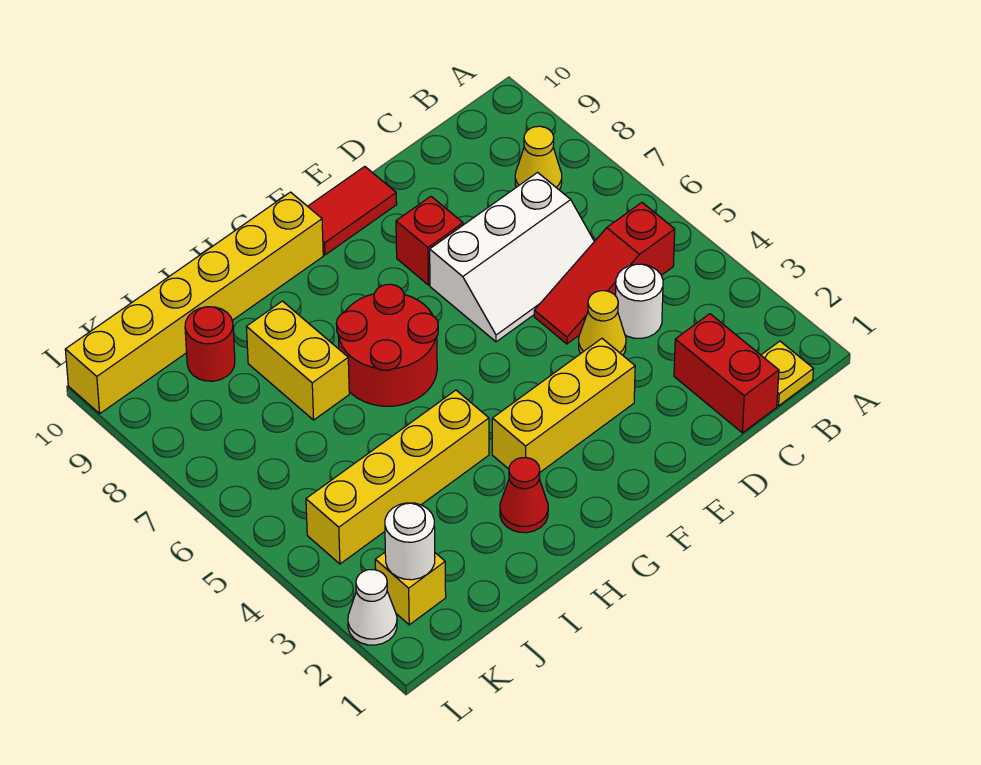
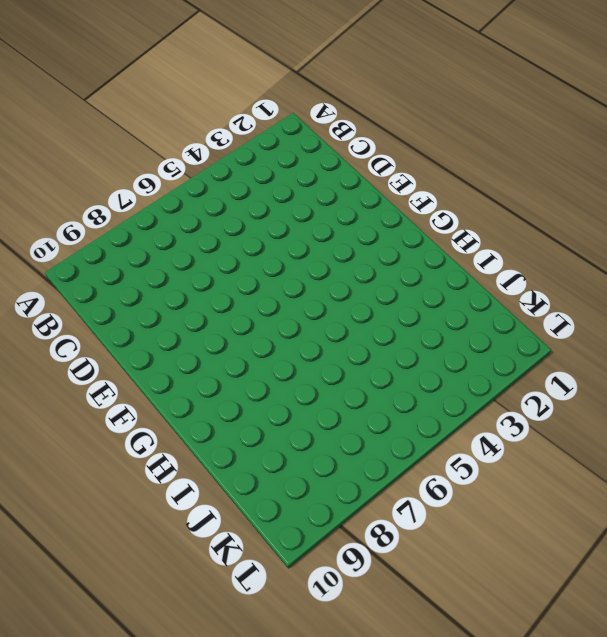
none -> yellow 1x1 plate [761,341,813,406]
none -> red 1x3 slope [534,203,675,344]
none -> yellow 1x1 cone [515,126,562,190]

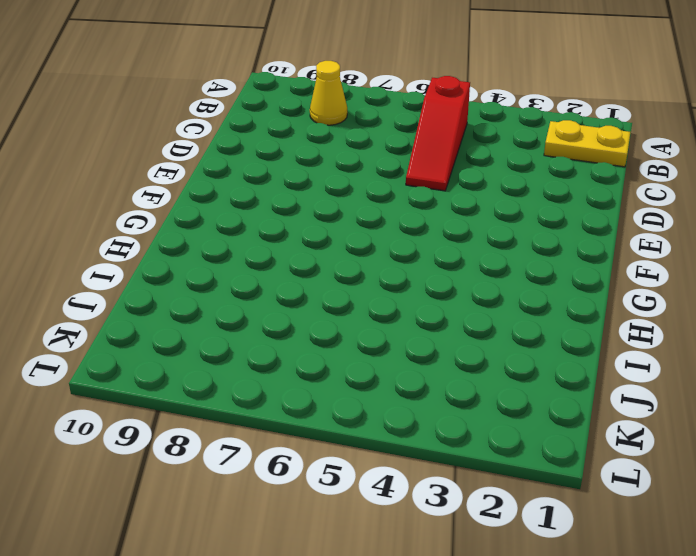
yellow 1x2 plate [544,120,630,167] -> yellow 1x1 plate [761,341,813,406]
none -> red 1x2 brick [674,314,779,433]
none -> white 1x1 round brick [616,264,663,338]
none -> white 2x3 slope [430,173,594,342]

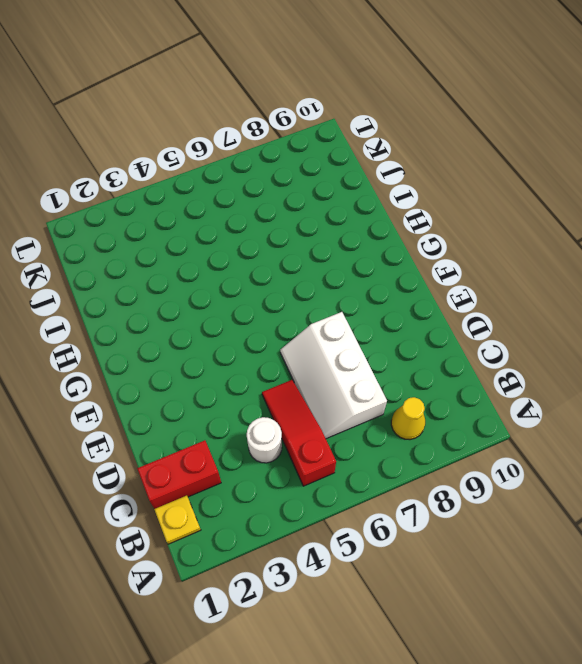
none -> yellow 1x1 cone [579,291,626,355]
none -> yellow 1x3 brick [492,338,635,472]
none -> red 1x1 brick [396,196,463,285]

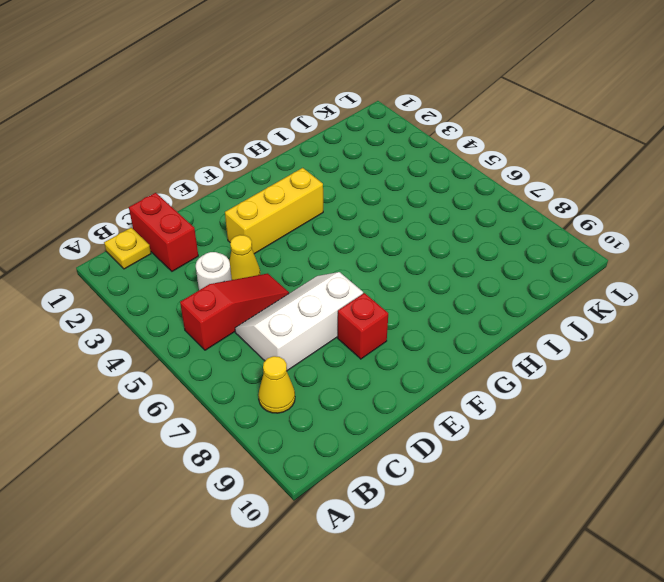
none -> red 1x2 tile [308,166,397,255]
none -> red 2x2 round brick [336,284,438,406]
none -> yellow 1x6 brick [65,192,323,414]

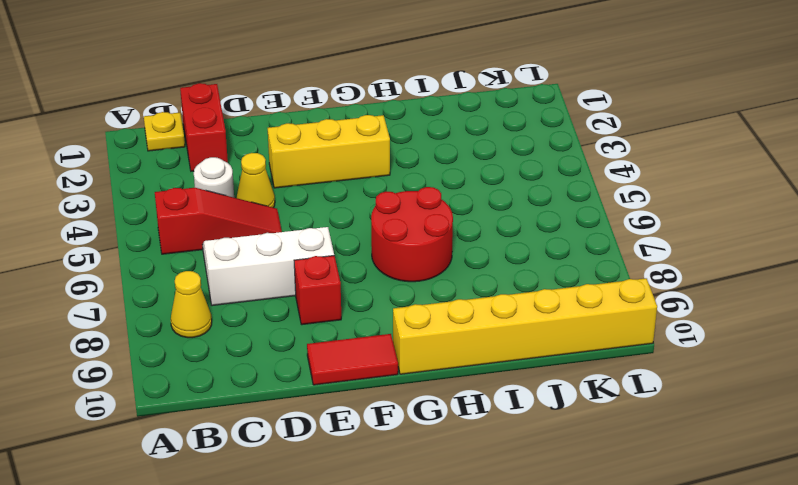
none -> red 1x1 cone [500,458,548,533]
none -> yellow 1x4 brick [306,390,489,564]
none -> yellow 1x2 brick [247,301,349,420]

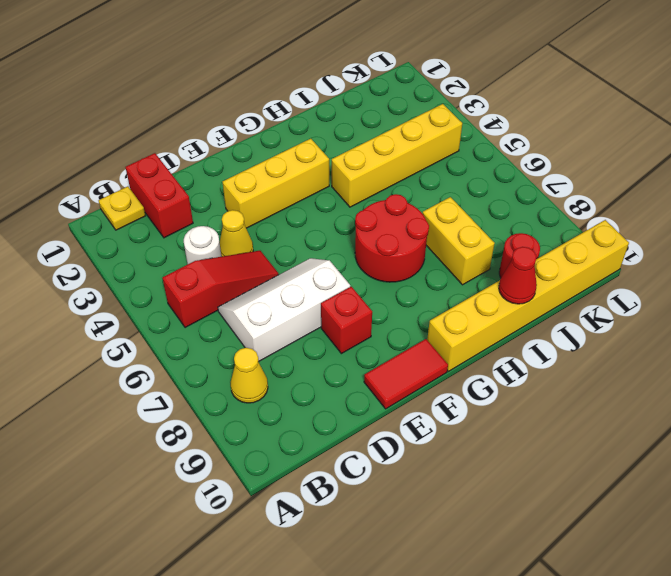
red 1x1 cone [499,247,537,304] -> red 1x1 cone moved to [500,458,548,533]
none -> yellow 1x1 brick [375,552,446,625]
none -> white 1x1 cone [348,570,397,645]
none -> white 1x1 round brick [385,503,435,580]

